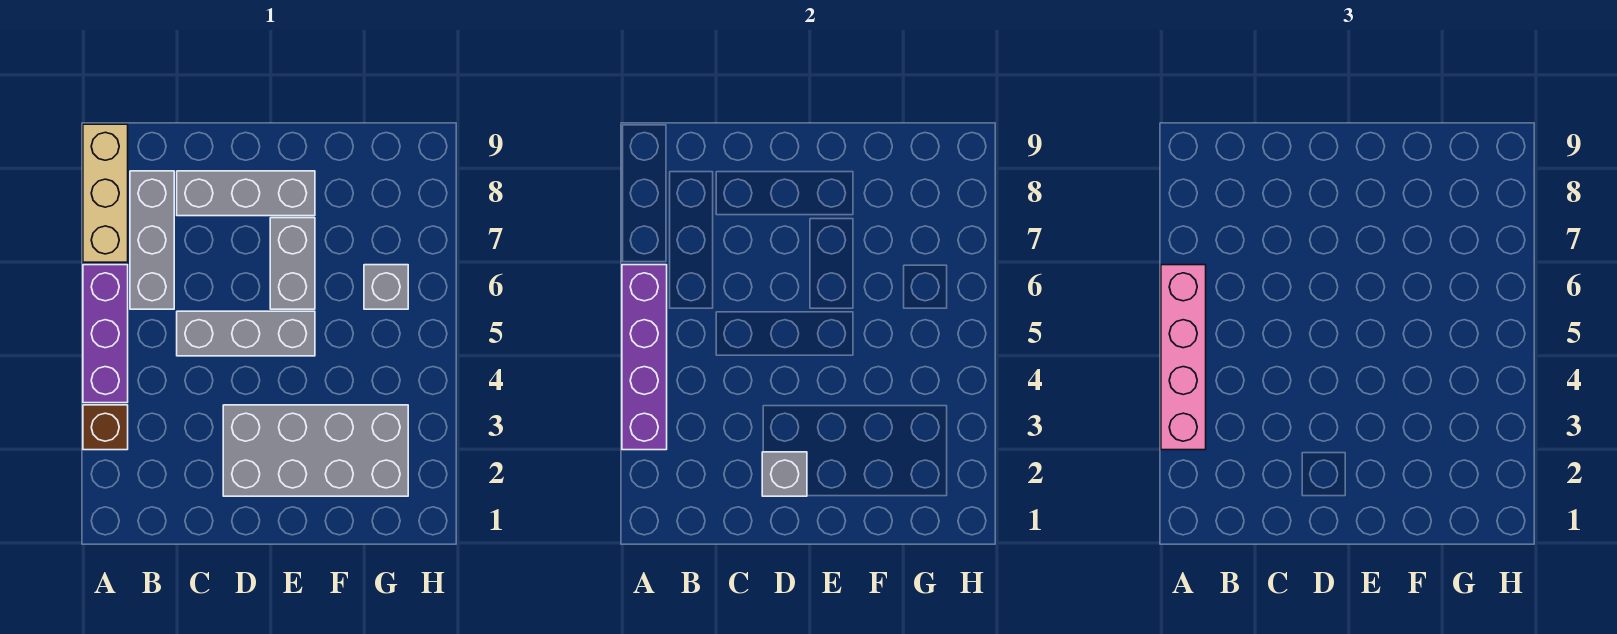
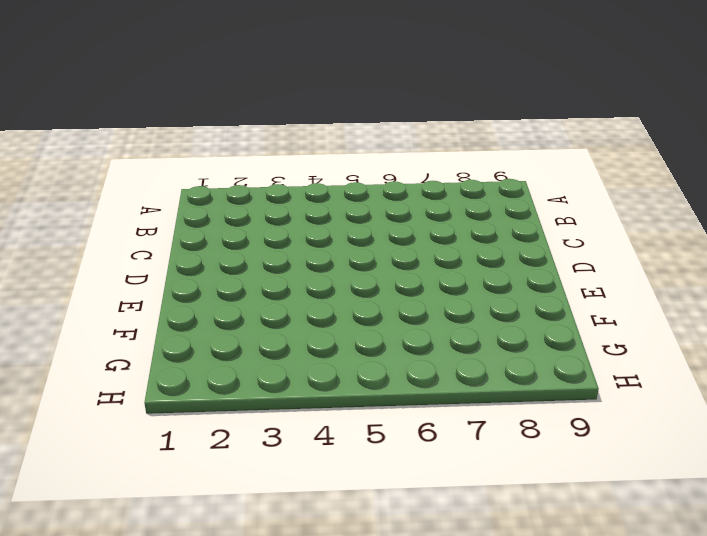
none -> brown 1x1 brick [83,405,128,450]
none -> purple 1x3 brick [83,265,128,403]
none -> tan 1x3 brick [83,124,128,262]

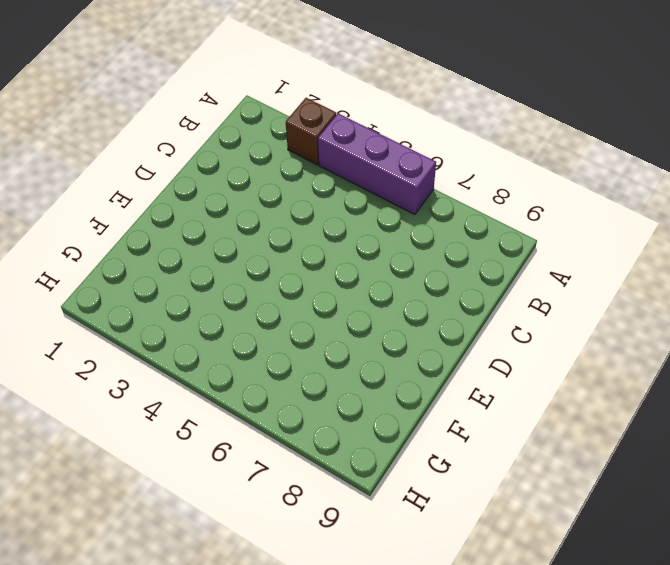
none -> tan 1x3 brick [83,124,128,262]
none -> grey 1x3 brick [130,171,174,309]
none -> grey 1x3 brick [177,311,315,356]

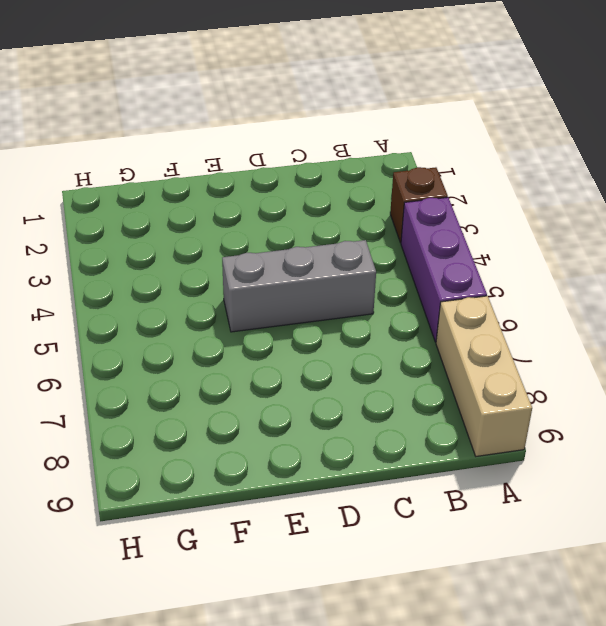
none -> grey 1x3 brick [130,171,174,309]
none -> grey 1x3 brick [177,171,315,216]
none -> grey 2x4 brick [223,405,408,496]

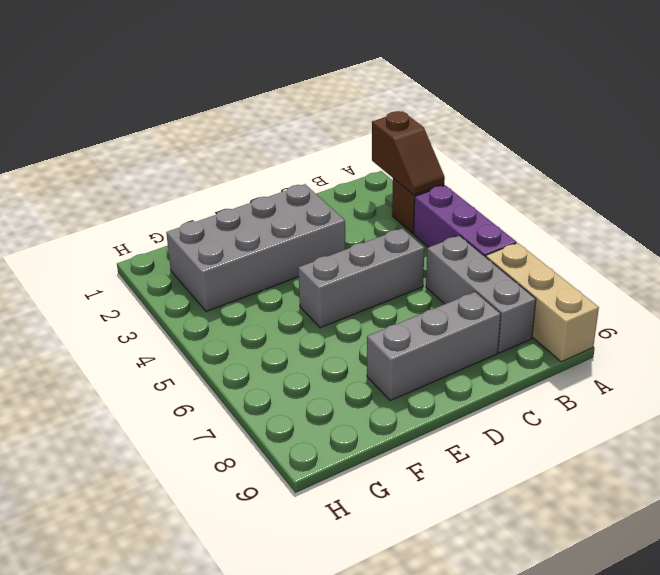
brown 1x2 slope [372,111,445,195] -> purple 1x4 brick [622,265,667,450]
none -> grey 1x2 brick [270,218,315,309]
none -> grey 1x1 brick [364,265,408,309]
none -> grey 1x1 brick [762,452,807,496]

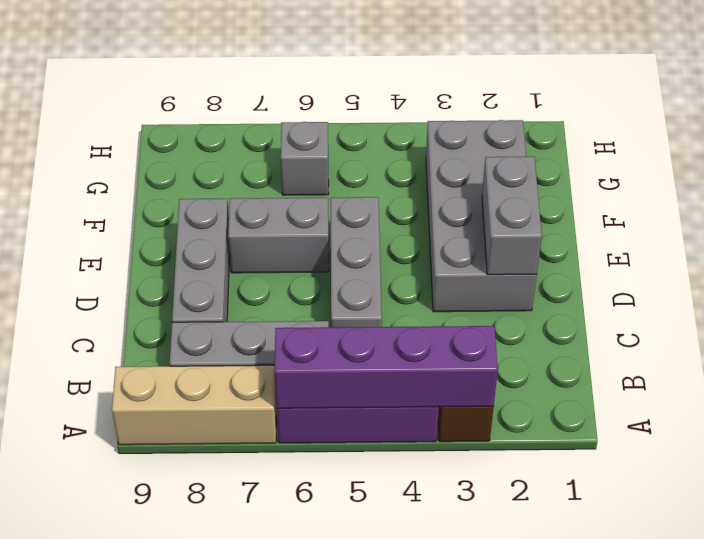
grey 1x2 brick [482,157,542,275] -> grey 1x1 brick [762,452,807,496]
none -> pink 1x4 brick [1161,265,1206,450]

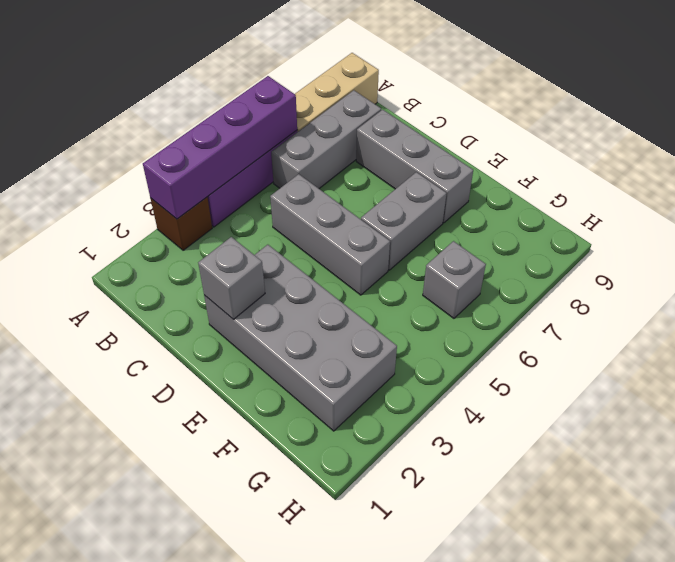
none -> pink 1x4 brick [1161,265,1206,450]

